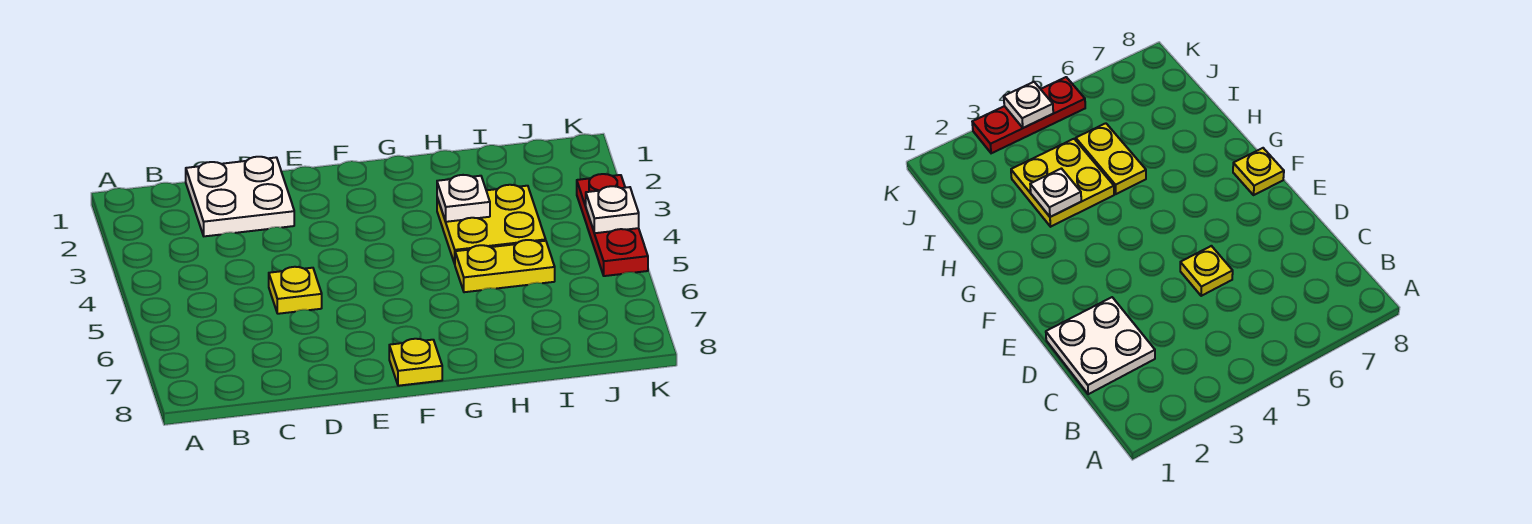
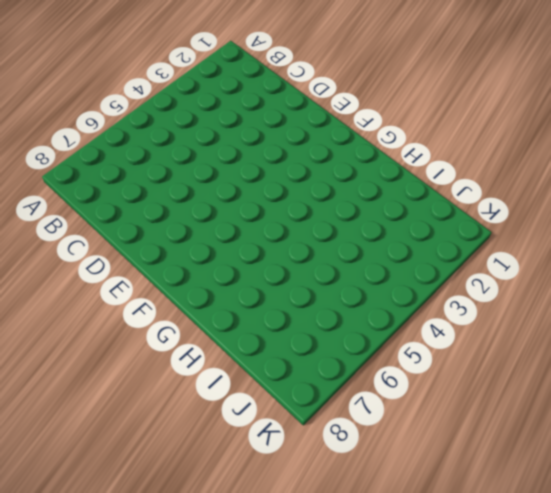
none -> white 2x2 plate [186,157,294,236]
none -> yellow 1x1 plate [269,267,322,314]

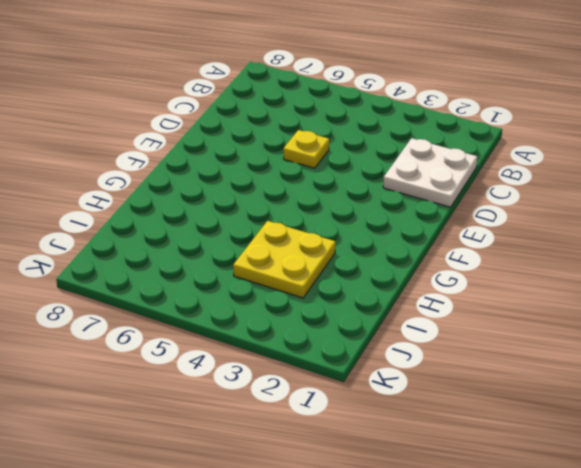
none -> yellow 1x1 plate [389,339,442,386]
none -> yellow 1x2 plate [455,240,555,292]

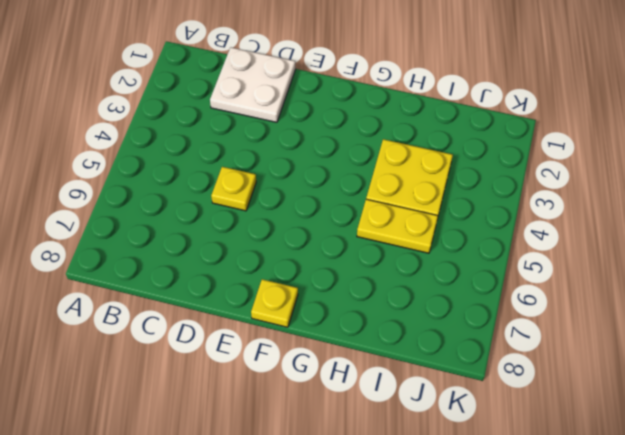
none -> red 1x3 plate [577,174,648,276]
none -> white 1x1 plate [437,175,490,222]

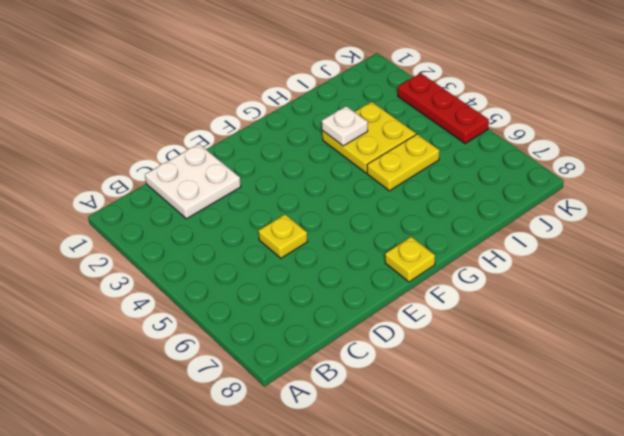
none -> white 1x1 plate [586,186,639,233]

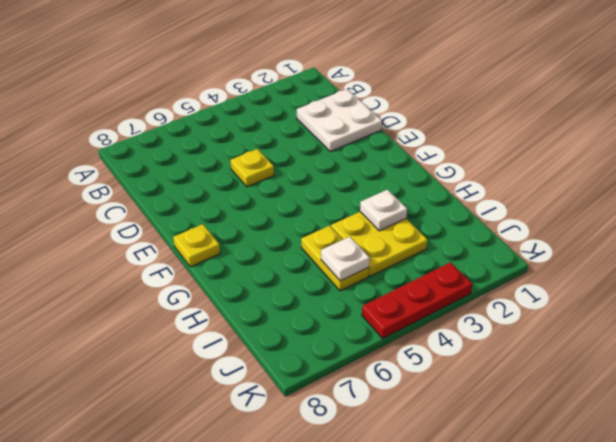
white 1x1 plate [321,237,370,281] -> white 1x1 plate moved to [586,186,639,233]

